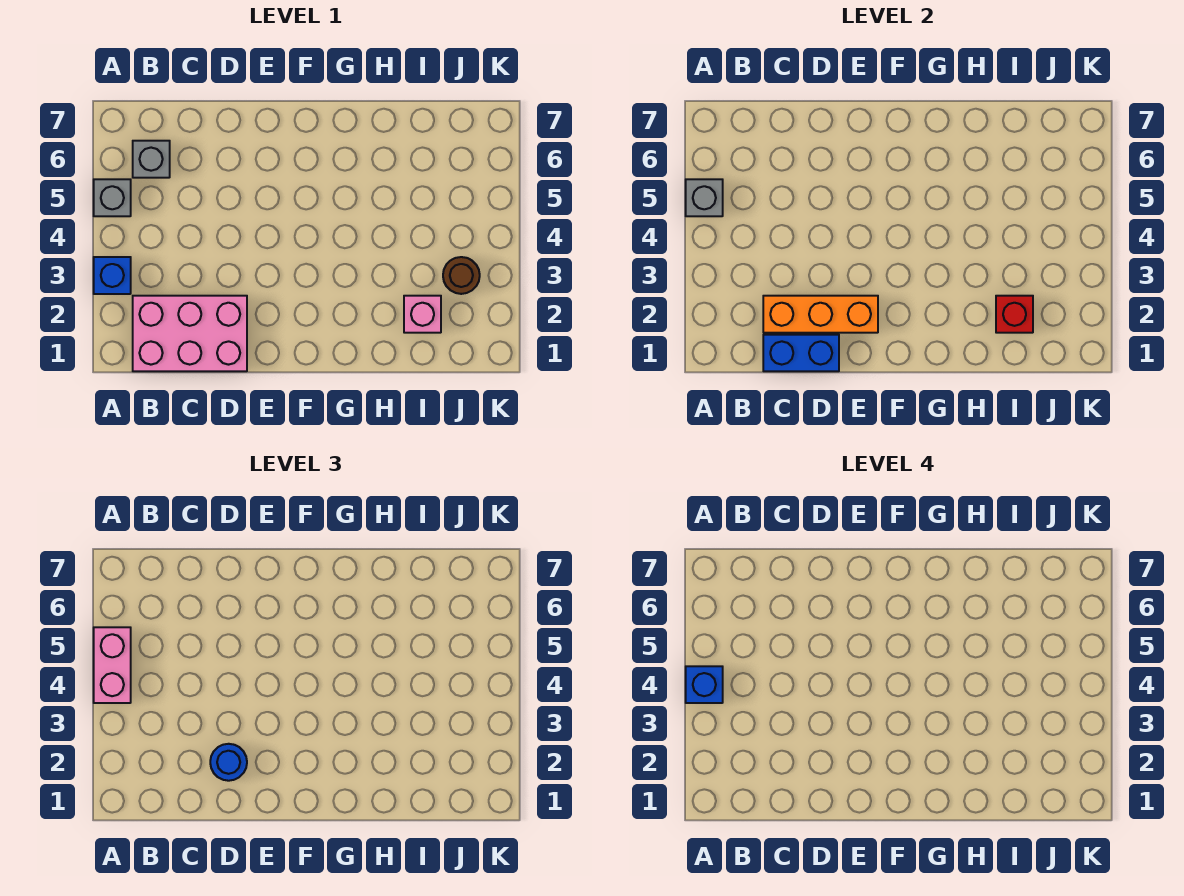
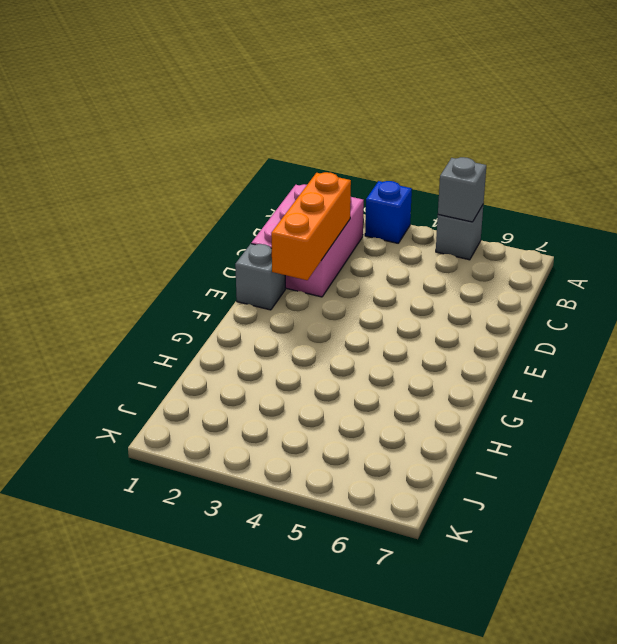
grey 1x1 brick [235,244,285,310] -> grey 1x1 brick moved to [133,141,170,178]
none -> pink 1x1 brick [404,296,441,333]
none -> brown 1x1 round brick [443,257,480,294]
none -> blue 1x2 brick [763,335,839,371]

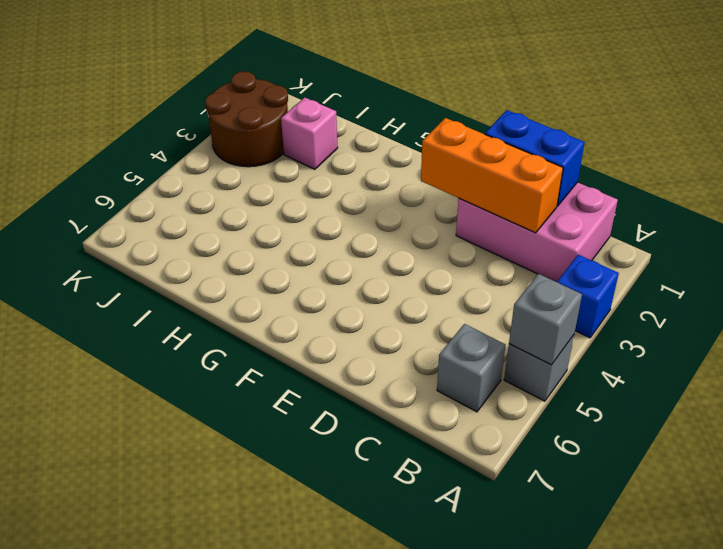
brown 2x2 round brick [205,71,288,167] -> brown 1x1 round brick [443,257,480,294]
none -> red 1x1 brick [996,296,1033,333]
none -> pink 1x2 brick [94,627,131,703]
none -> blue 1x1 round brick [210,744,247,781]

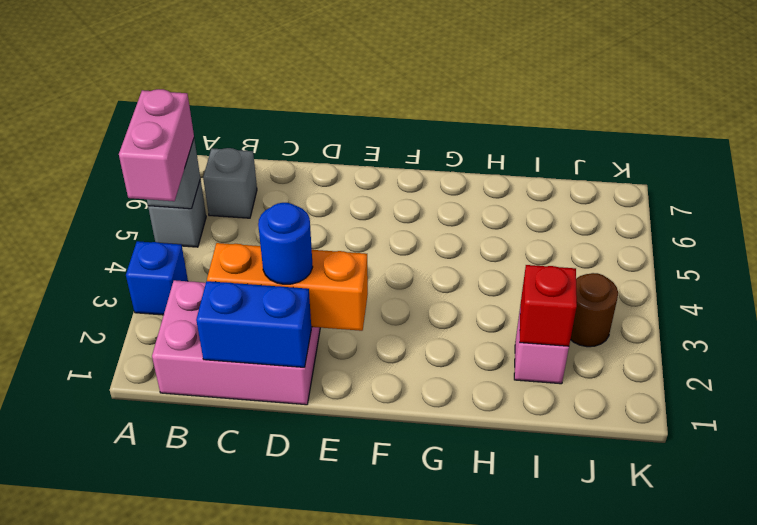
none -> blue 1x1 brick [686,666,723,703]

